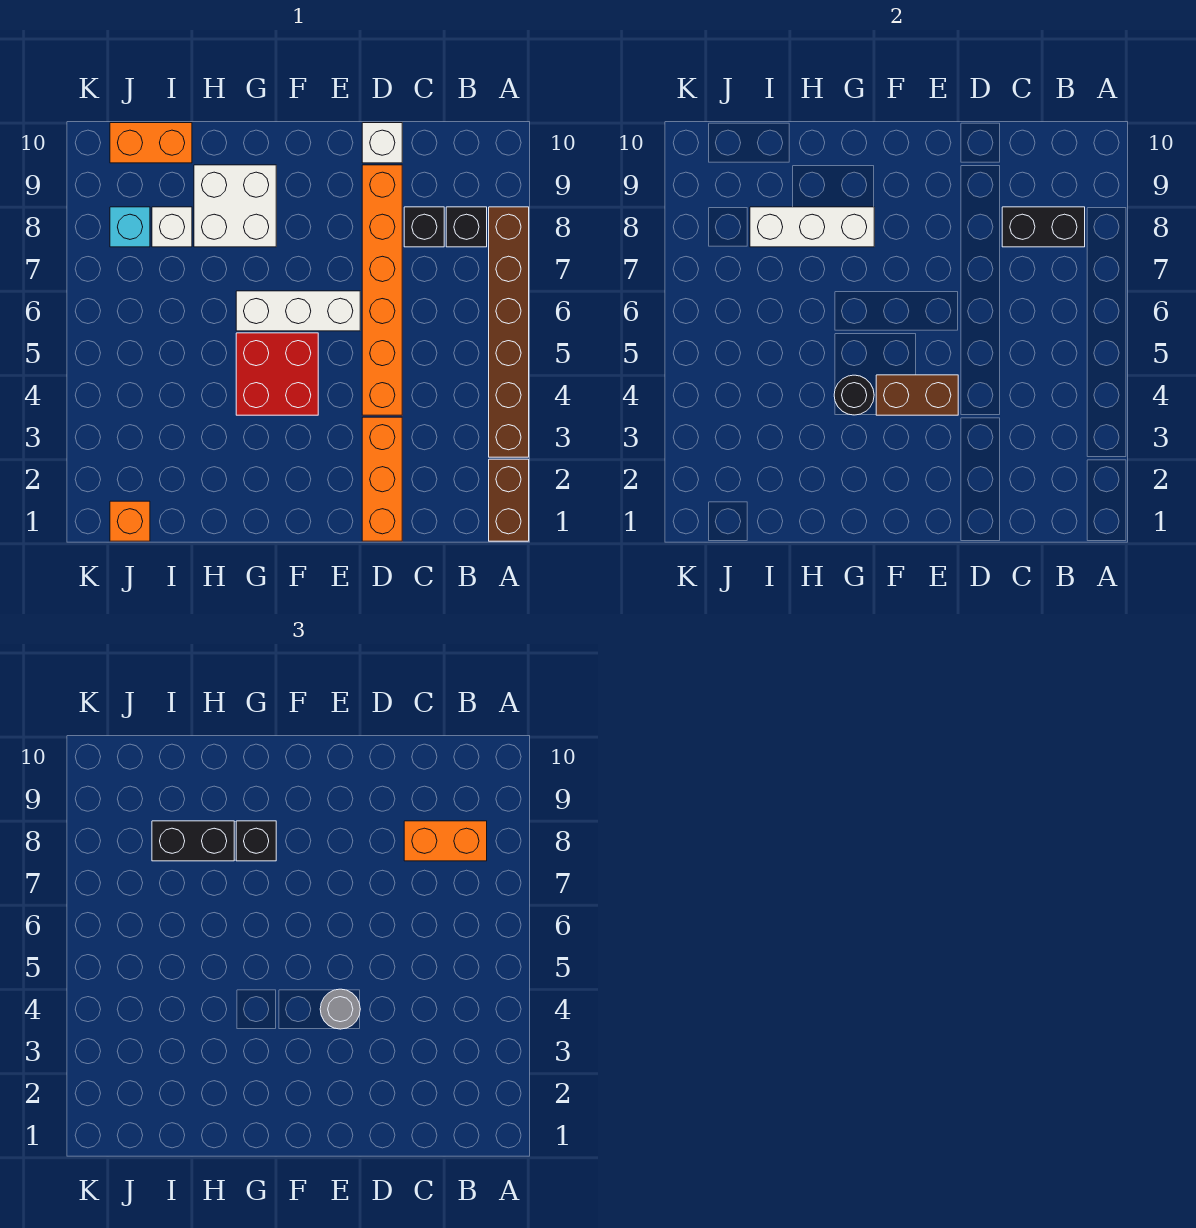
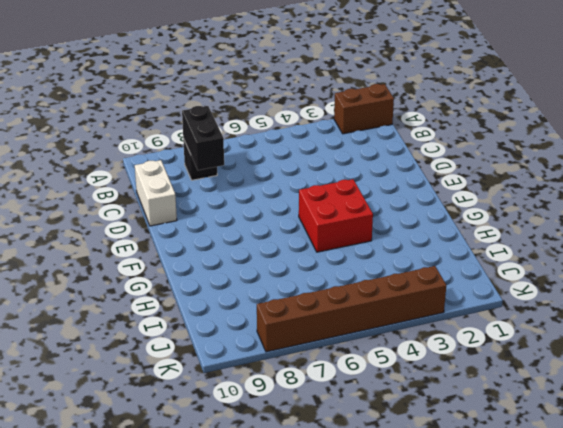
white 1x2 brick [135,160,177,226] -> white 1x1 brick [362,123,402,163]
brown 1x6 brick [257,266,446,352] -> brown 1x6 brick moved to [489,207,529,457]
none -> black 1x1 brick [404,207,444,247]
none -> orange 1x3 brick [362,417,402,541]
none -> orange 1x6 brick [362,165,402,415]

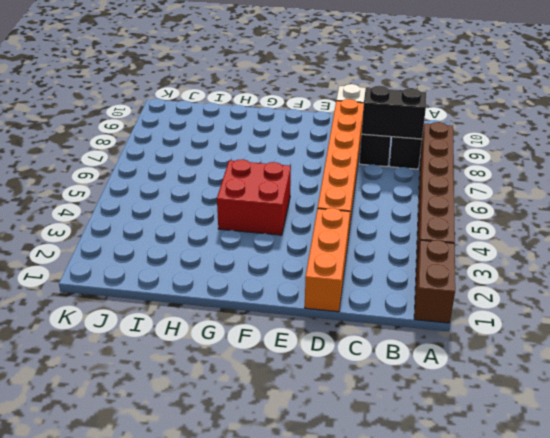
none -> white 1x3 brick [236,291,360,331]
none -> white 2x2 brick [194,165,276,247]
none -> white 1x1 brick [152,207,192,247]

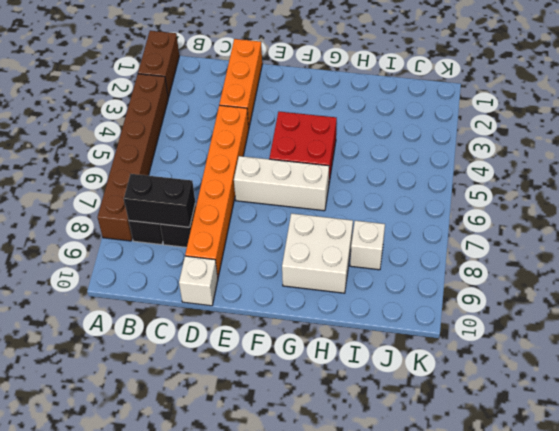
none -> orange 1x2 brick [110,123,192,163]
none -> orange 1x1 brick [110,501,150,541]
none -> cyan 1x1 brick [110,207,150,247]

